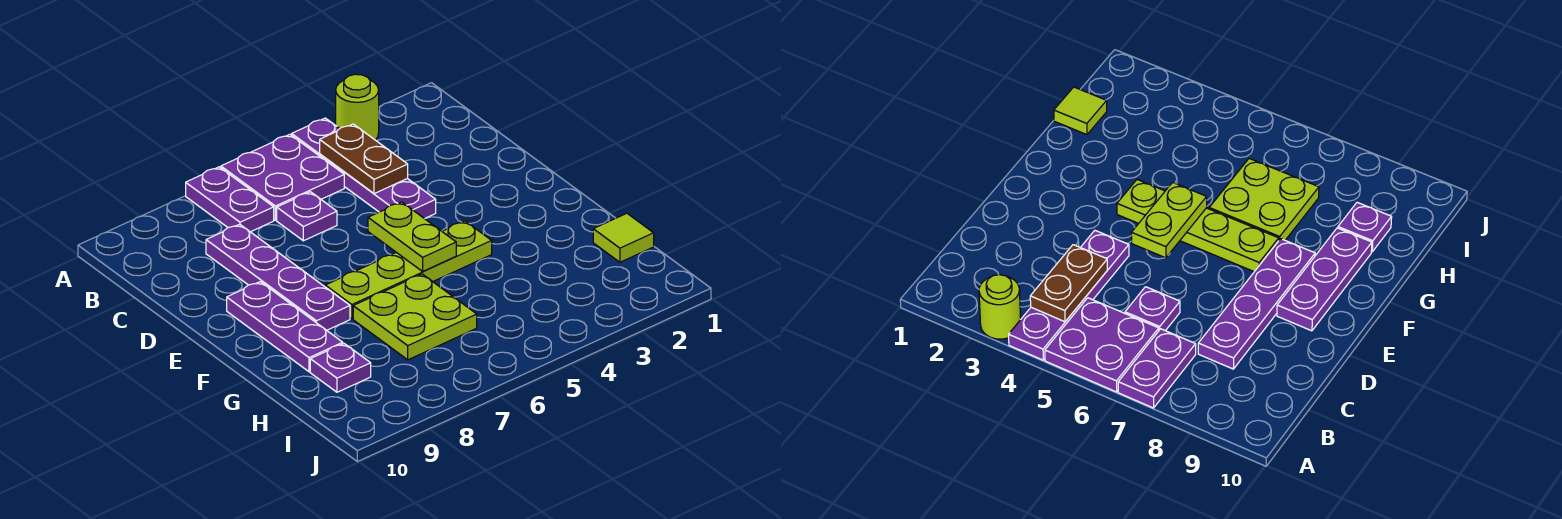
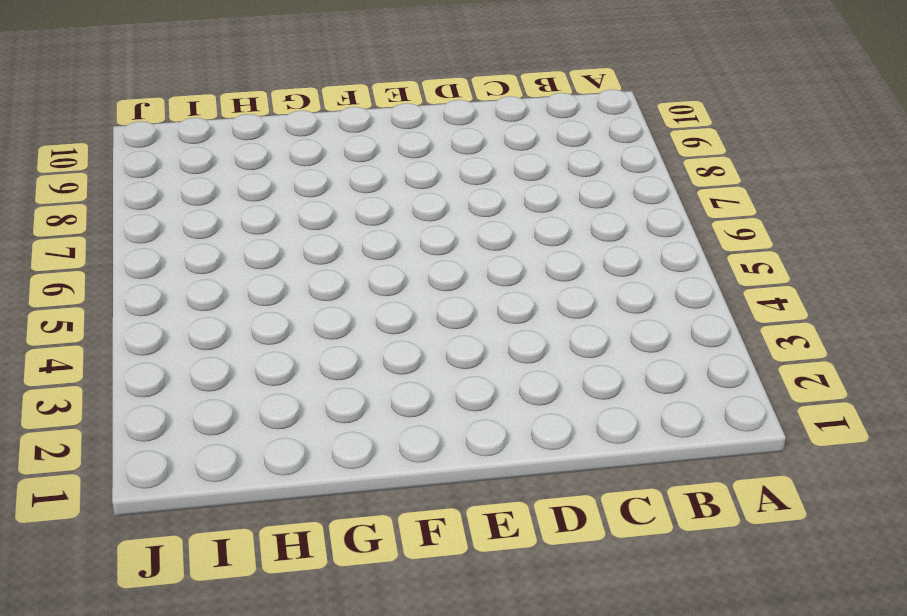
none -> lime 1x1 round brick [336,74,379,140]
none -> purple 1x4 plate [292,118,436,219]
none -> purple 2x2 plate [221,134,344,220]

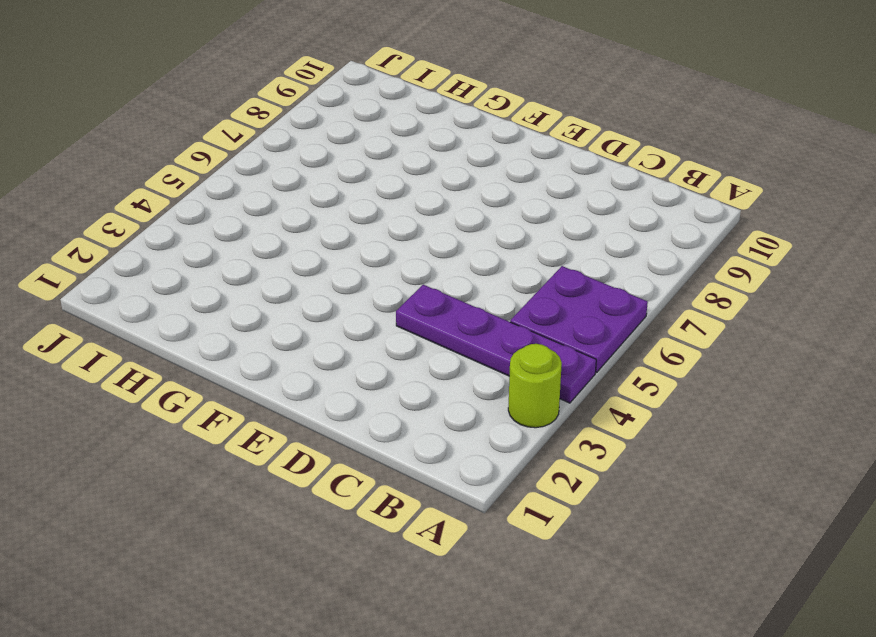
none -> purple 1x2 plate [186,167,274,232]
none -> purple 1x1 plate [277,192,337,241]
none -> purple 1x4 plate [206,224,350,330]

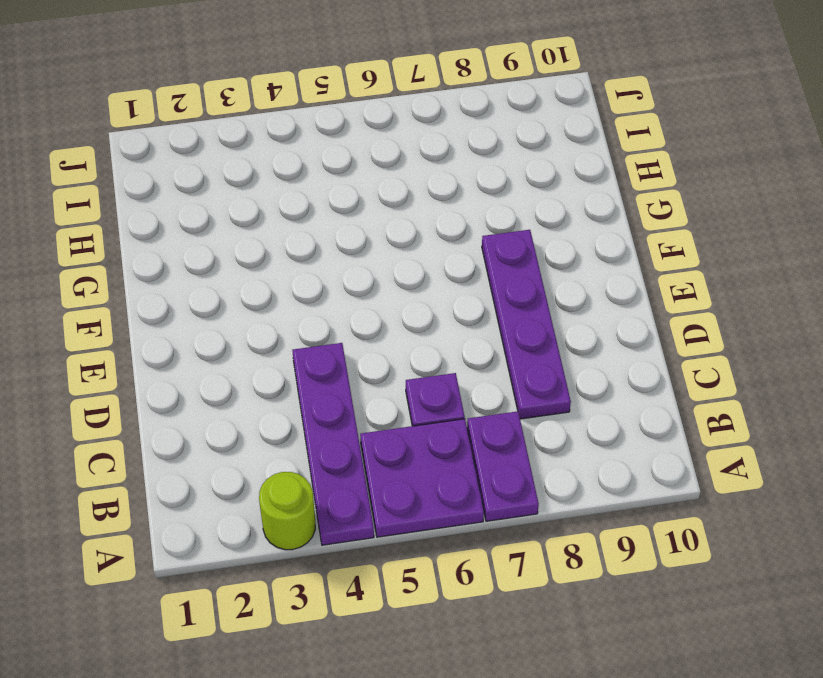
none -> purple 1x3 plate [227,282,343,372]
none -> lime 1x4 plate [325,221,492,319]
none -> lime 2x2 plate [353,274,477,360]

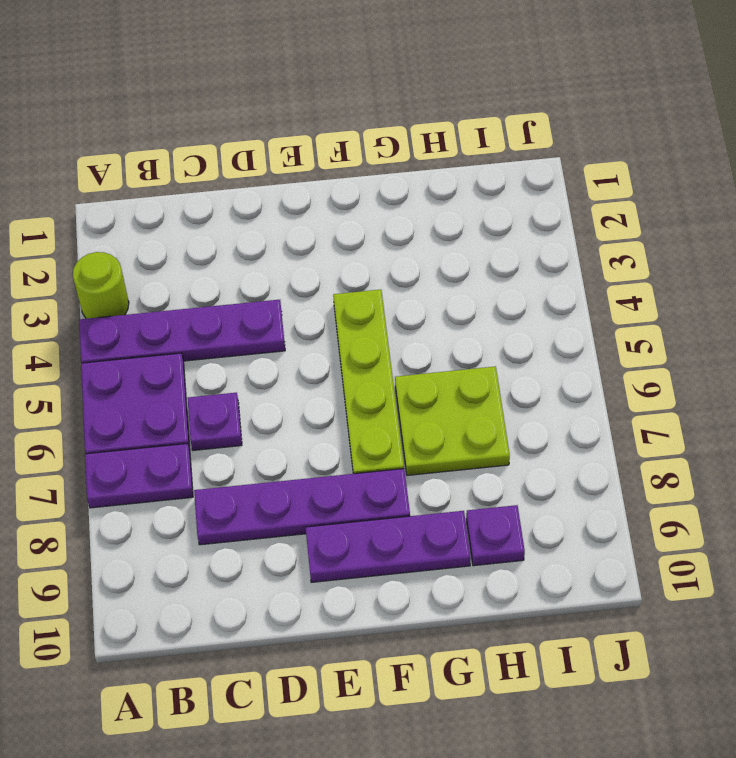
none -> lime 1x1 tile [593,213,654,262]
none -> brown 1x2 plate [320,124,408,194]
none -> lime 1x2 plate [368,202,456,271]

